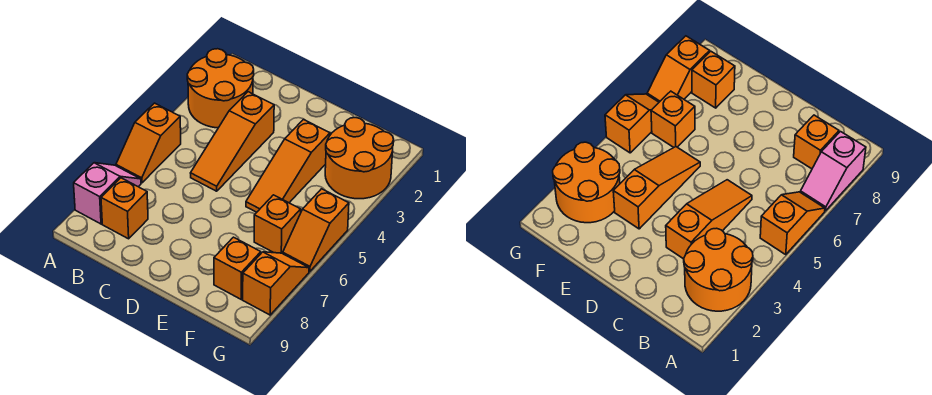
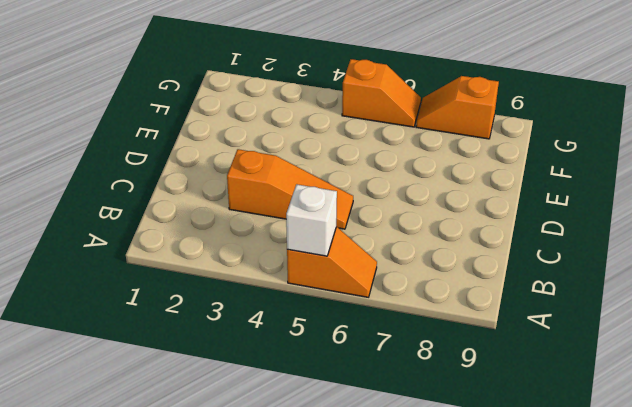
white 1x1 brick [286,184,337,256] -> none
none -> orange 2x2 round brick [187,49,254,128]
none -> pink 1x2 slope [74,163,141,224]

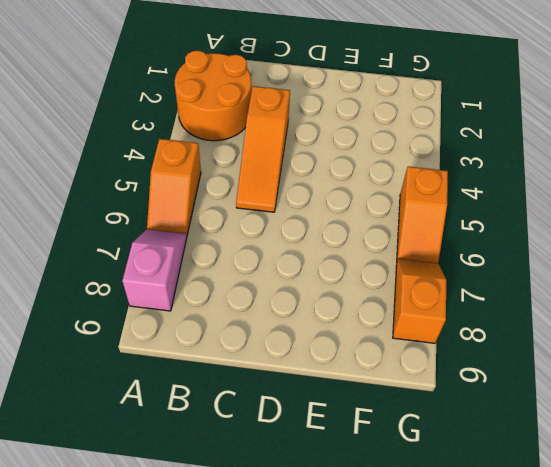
none -> orange 1x1 brick [101,178,148,239]
none -> orange 1x3 slope [246,120,330,212]

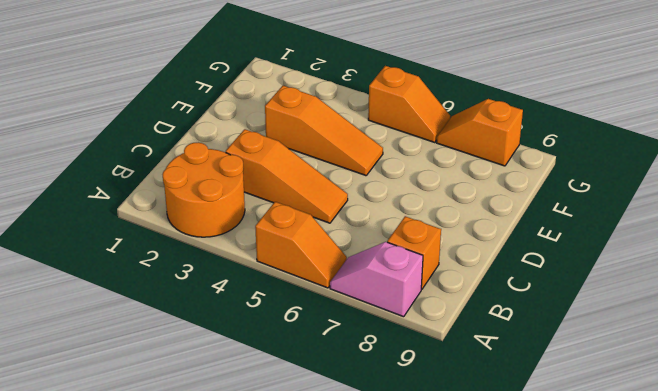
none -> orange 2x2 round brick [325,118,394,199]
none -> orange 1x1 brick [254,195,301,253]

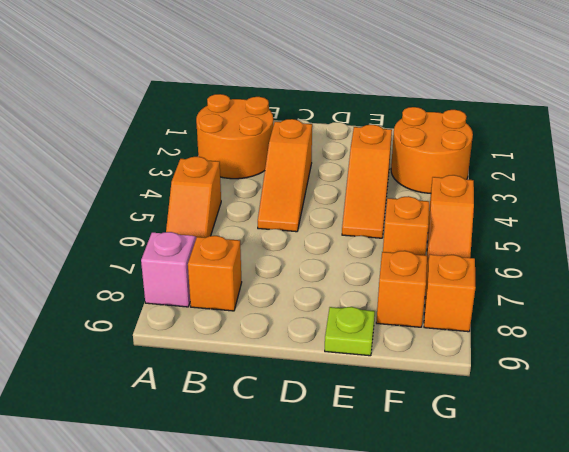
lime 1x1 plate [325,307,375,356] -> none

